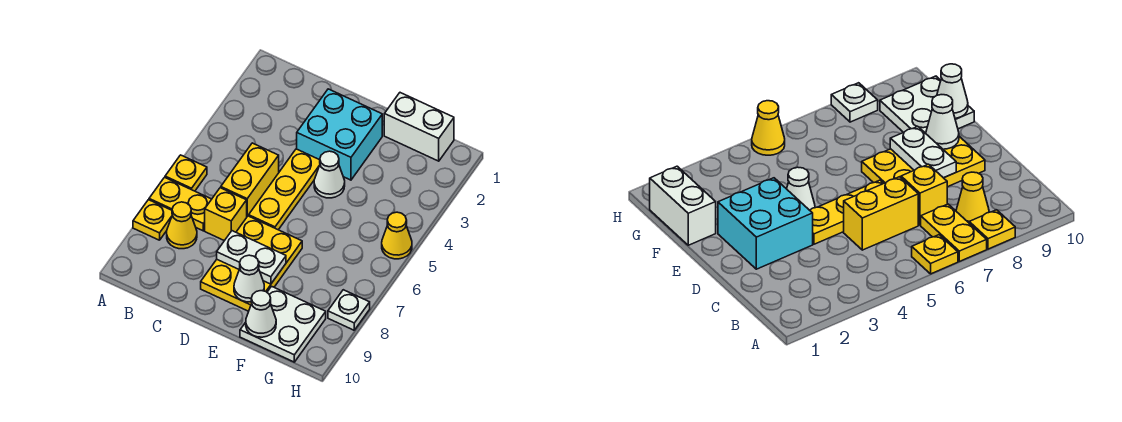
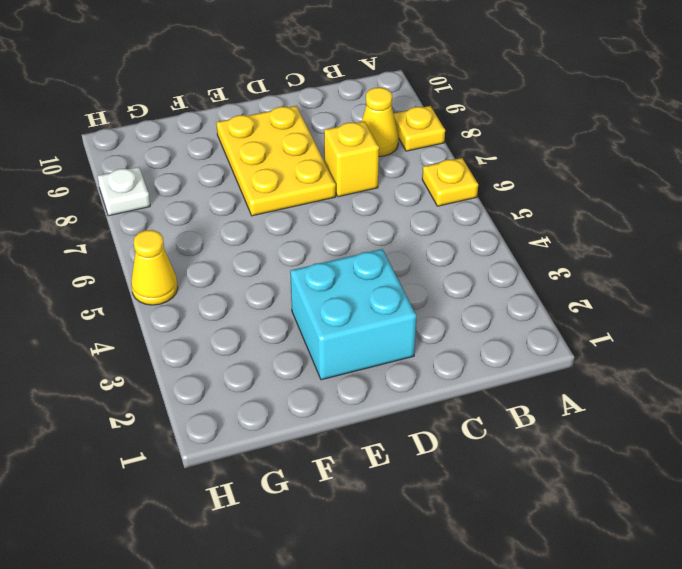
none -> yellow 1x2 plate [149,177,212,231]
none -> yellow 1x2 brick [221,143,279,216]
none -> yellow 1x3 plate [249,149,320,230]

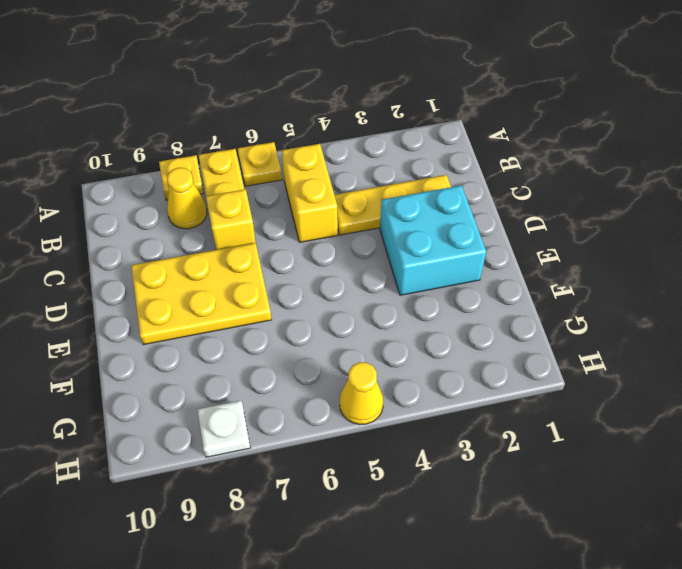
yellow 1x2 brick [282,144,338,242] -> yellow 1x2 brick turned to [221,143,279,216]
yellow 1x3 plate [335,175,451,235] -> yellow 1x3 plate moved to [249,149,320,230]
none -> white 1x1 cone [314,151,345,198]
none -> white 1x2 brick [384,93,454,161]
none -> white 2x2 plate [240,286,326,362]

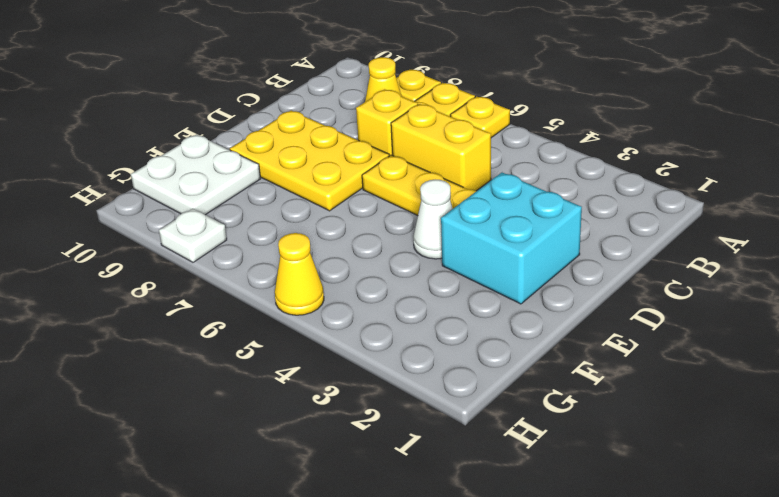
none -> white 1x2 brick [384,93,454,161]
none -> white 1x2 plate [217,231,286,284]
none -> white 1x1 cone [234,255,264,302]

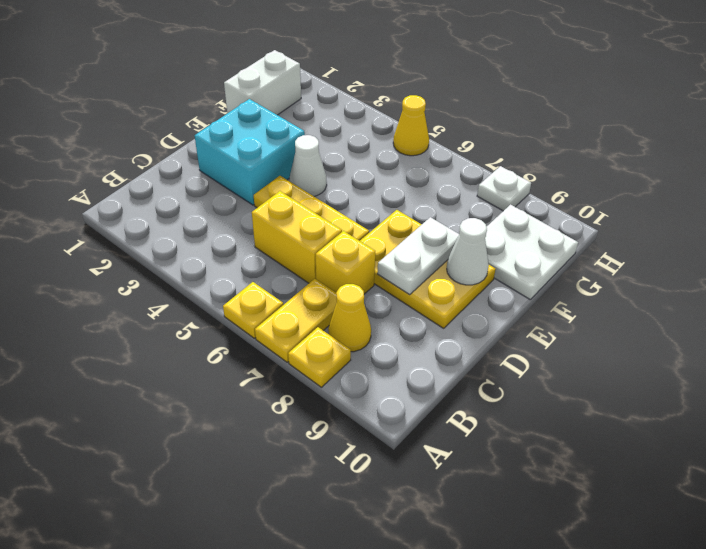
none -> white 1x1 cone [246,291,276,337]

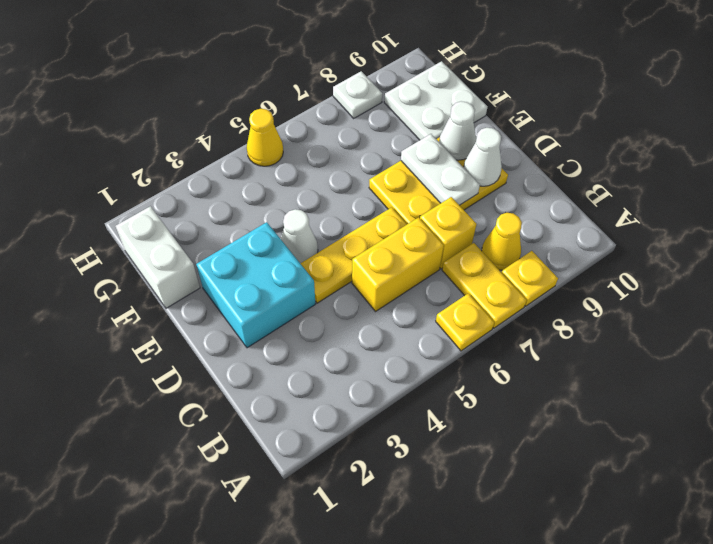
white 1x1 cone [464,128,502,186] -> white 1x1 cone moved to [246,291,276,337]

